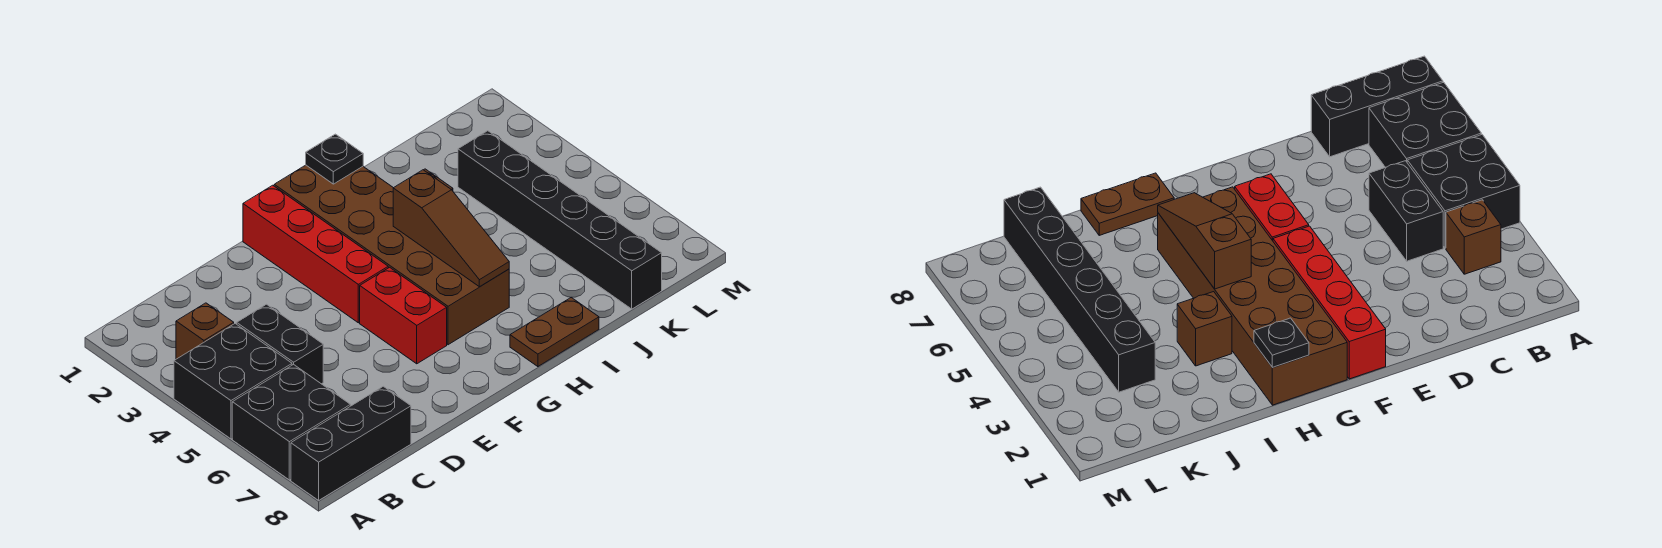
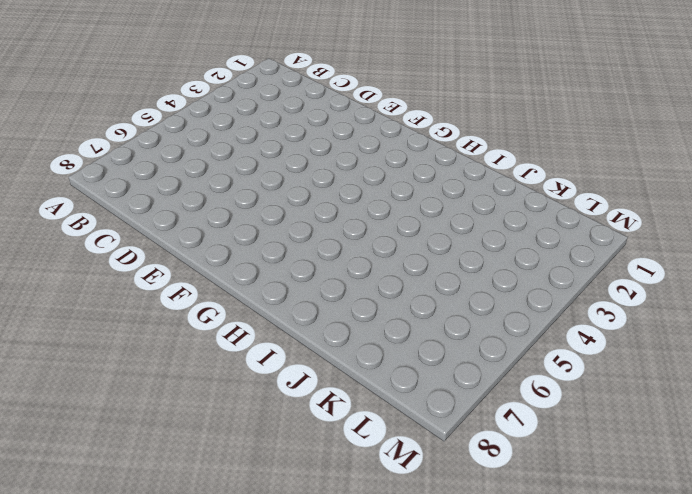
none -> black 2x2 brick [174,324,292,439]
none -> black 2x2 brick [232,364,351,480]
none -> black 1x3 brick [291,386,411,500]

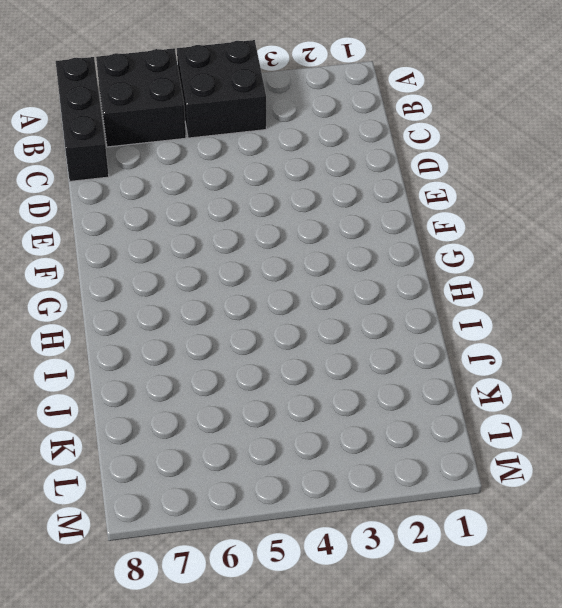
none -> brown 1x1 brick [176,303,234,359]
none -> black 1x2 brick [237,304,323,384]
none -> red 1x4 brick [243,185,388,323]

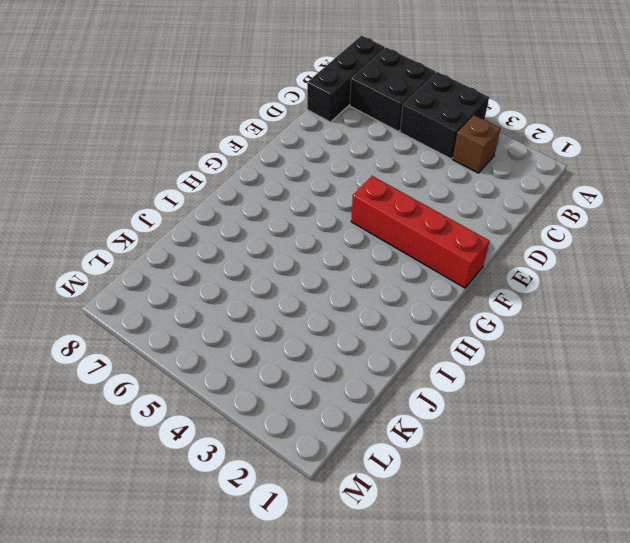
none -> black 1x2 brick [237,304,323,384]
none -> red 1x2 brick [360,267,447,364]
none -> brown 2x6 brick [274,165,509,345]

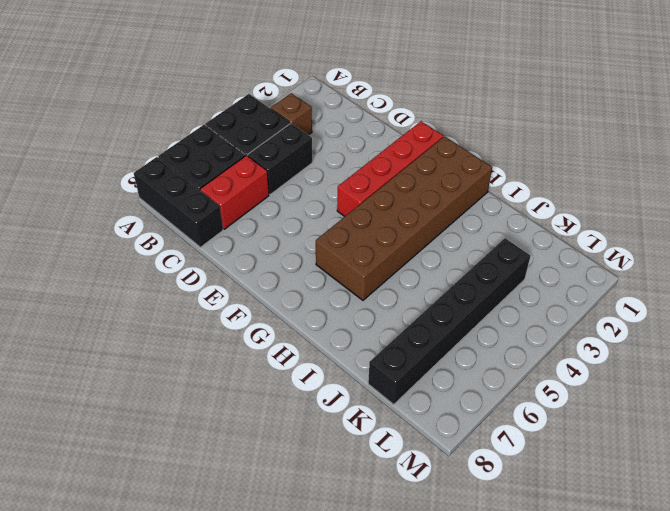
red 1x2 brick [200,155,269,229] -> red 1x2 brick moved to [360,267,447,364]
none -> brown 1x2 plate [510,297,599,367]
none -> brown 1x1 brick [1177,292,1232,366]
none -> black 1x1 plate [306,134,363,184]

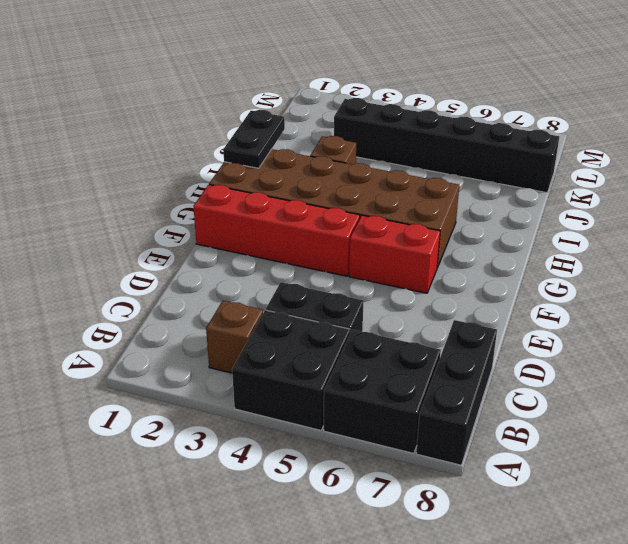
black 1x2 plate [223,110,285,168] -> black 1x1 plate [306,134,363,184]
none -> brown 1x2 plate [510,297,599,367]
none -> brown 1x3 slope [393,170,509,287]

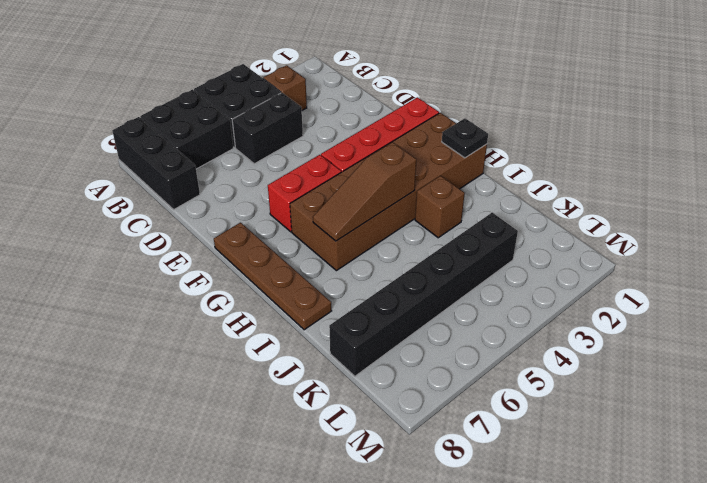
brown 1x4 plate [214,223,331,330] -> brown 1x2 plate [510,297,599,367]

